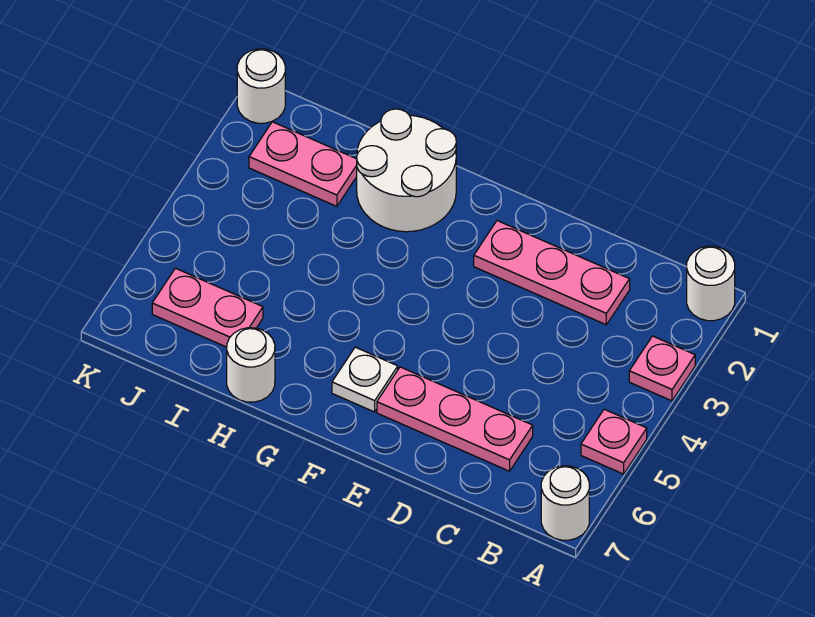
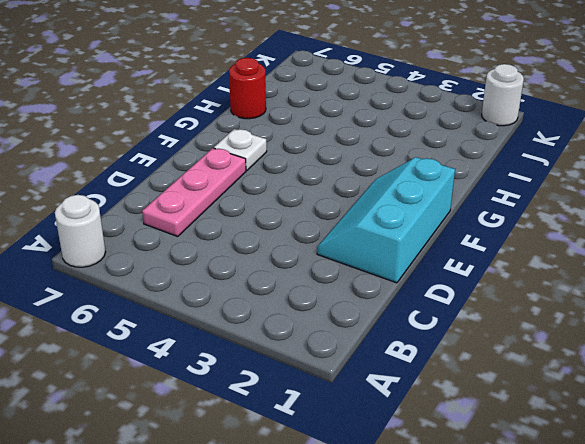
cyan 2x3 slope [317,157,455,283] -> pink 1x3 plate [474,221,630,325]
red 1x1 round brick [229,58,266,119] -> white 1x1 round brick [227,328,275,402]
none -> white 1x1 round brick [687,246,735,321]
none -> pink 1x1 plate [629,336,695,401]
none -> pink 1x1 plate [581,409,647,474]

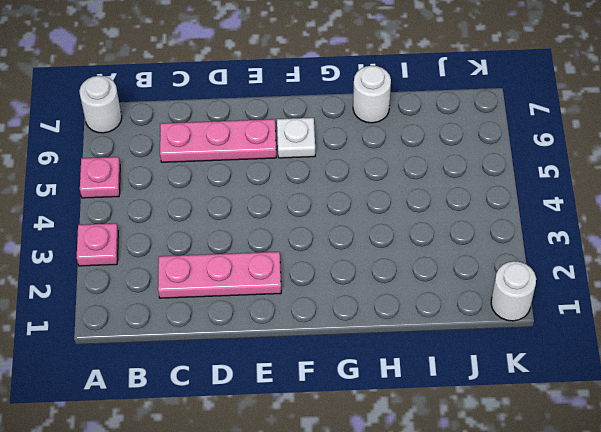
none -> white 1x1 round brick [687,246,735,321]
none -> white 2x2 round brick [357,109,456,232]
none -> pink 1x2 plate [249,122,357,206]

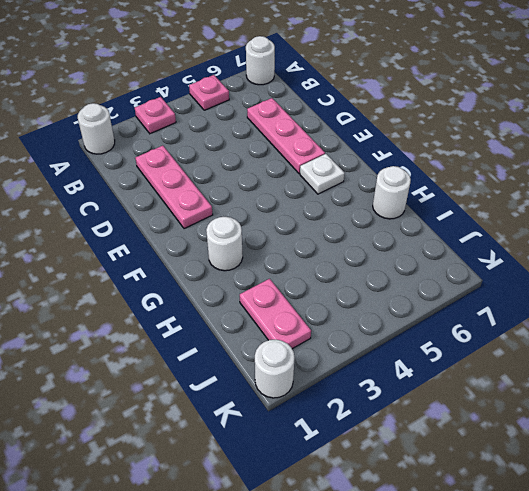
white 1x1 round brick [206,217,243,271] -> white 2x2 round brick [357,109,456,232]
none -> pink 1x2 plate [152,268,263,347]

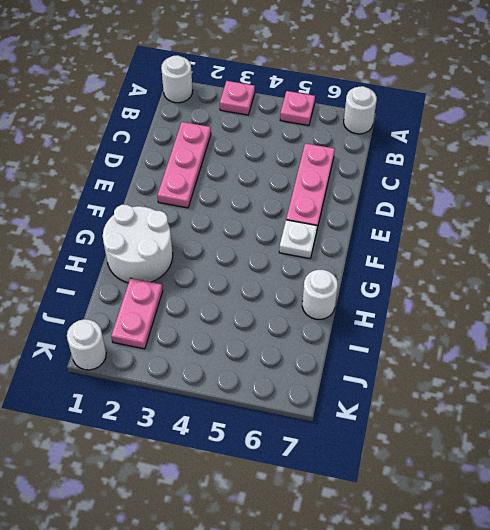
none -> pink 1x2 plate [152,268,263,347]

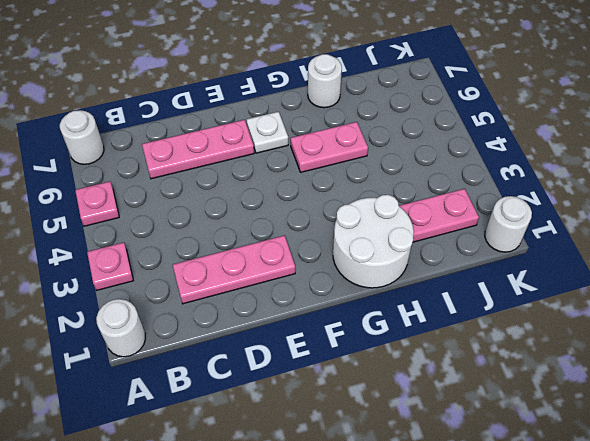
pink 1x2 plate [290,122,368,172] -> pink 1x2 plate moved to [152,268,263,347]

